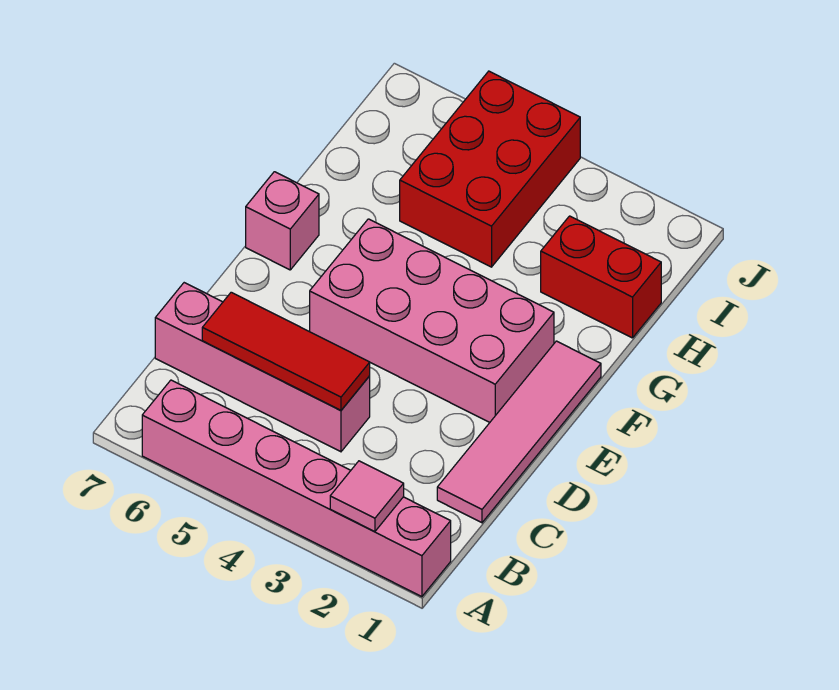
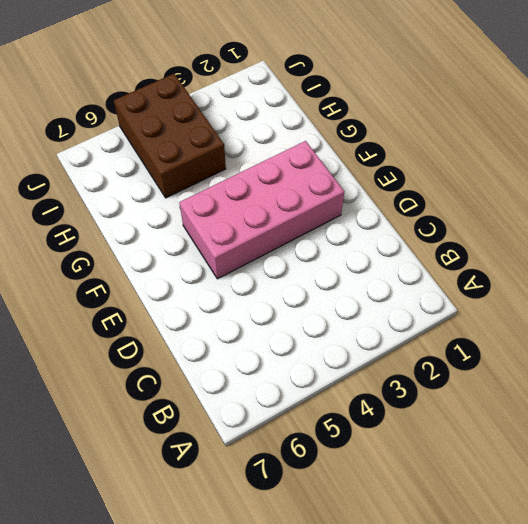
brown 2x3 brick [114,74,226,198] -> red 2x3 brick [400,71,580,267]
none -> pink 1x6 brick [142,380,451,597]
none -> pink 1x4 tile [437,341,601,523]

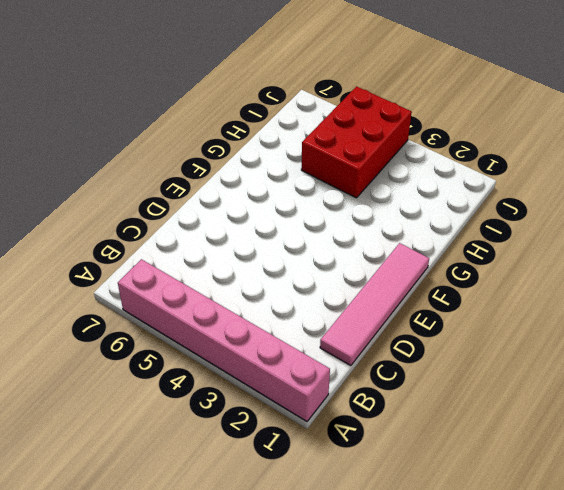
none -> pink 1x4 brick [155,283,370,452]
none -> pink 2x4 brick [310,219,554,422]

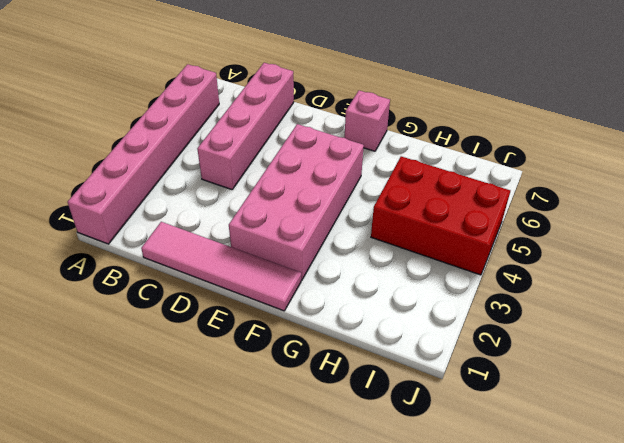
none -> red 1x2 brick [541,216,661,338]
none -> pink 1x1 tile [330,461,404,532]

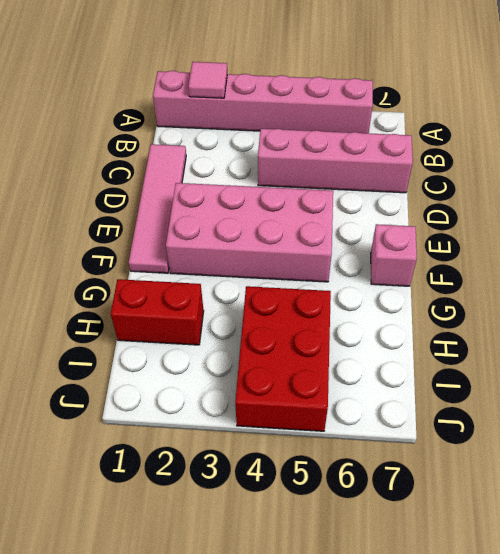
none -> red 1x3 tile [202,292,370,410]

